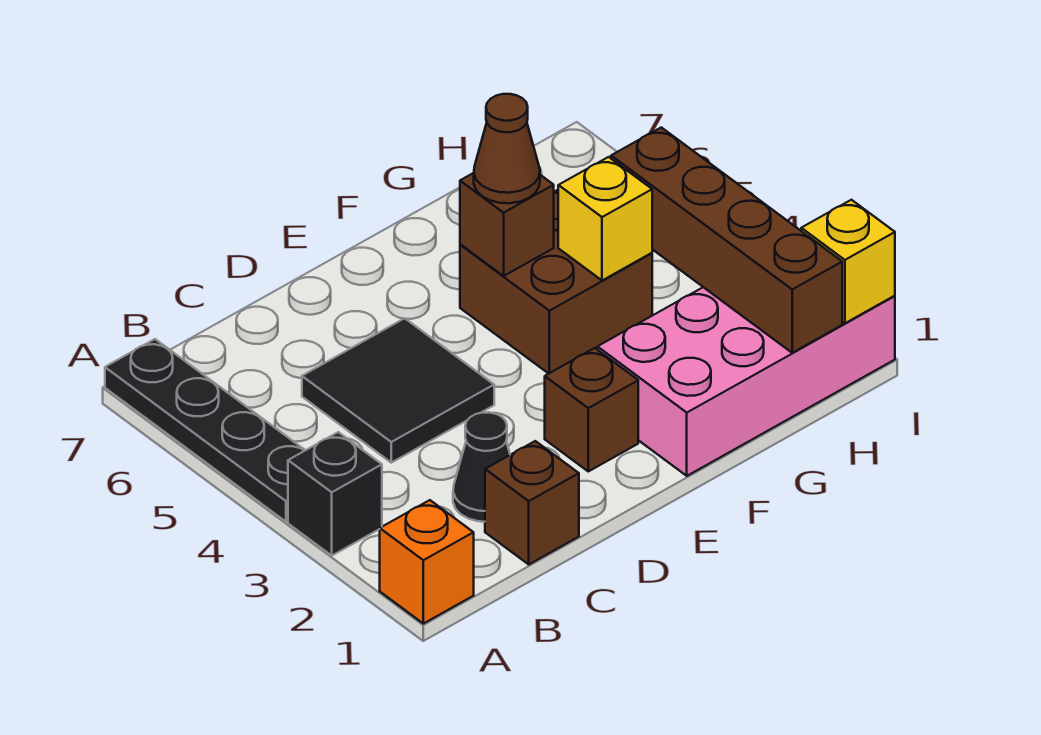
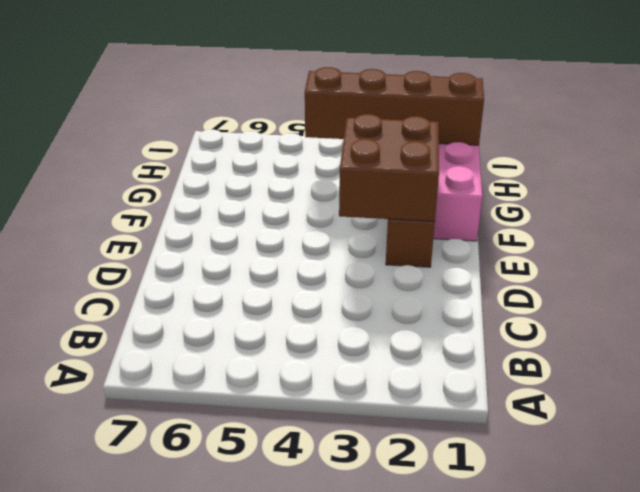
brown 2x2 brick [339,114,439,221] -> brown 2x2 brick moved to [460,190,652,374]
none -> orange 1x1 brick [380,500,474,624]
none -> black 1x1 brick [288,432,382,555]
none -> black 1x4 plate [105,339,305,522]

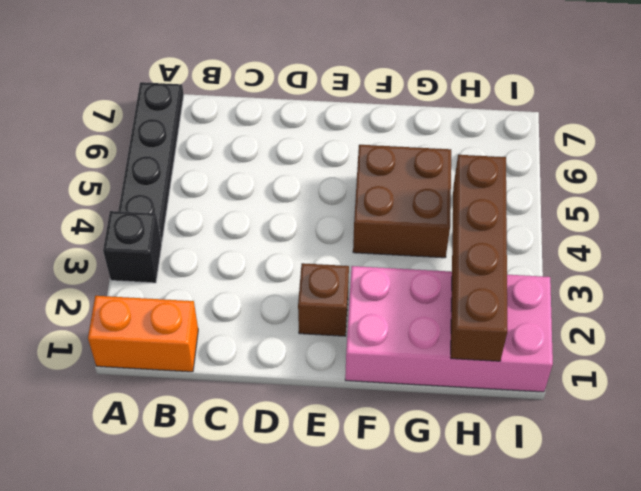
orange 1x2 brick [88,296,198,372] -> orange 1x1 brick [380,500,474,624]
none -> brown 1x1 brick [485,441,579,564]
none -> black 1x1 cone [453,412,510,522]
none -> black 2x2 tile [302,318,494,463]

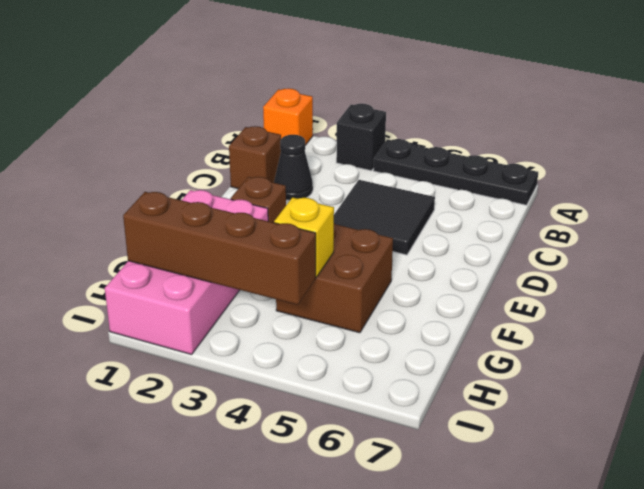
none -> brown 1x1 brick [460,173,554,276]
none -> yellow 1x1 brick [801,200,895,323]
none -> brown 1x1 cone [474,94,540,203]

